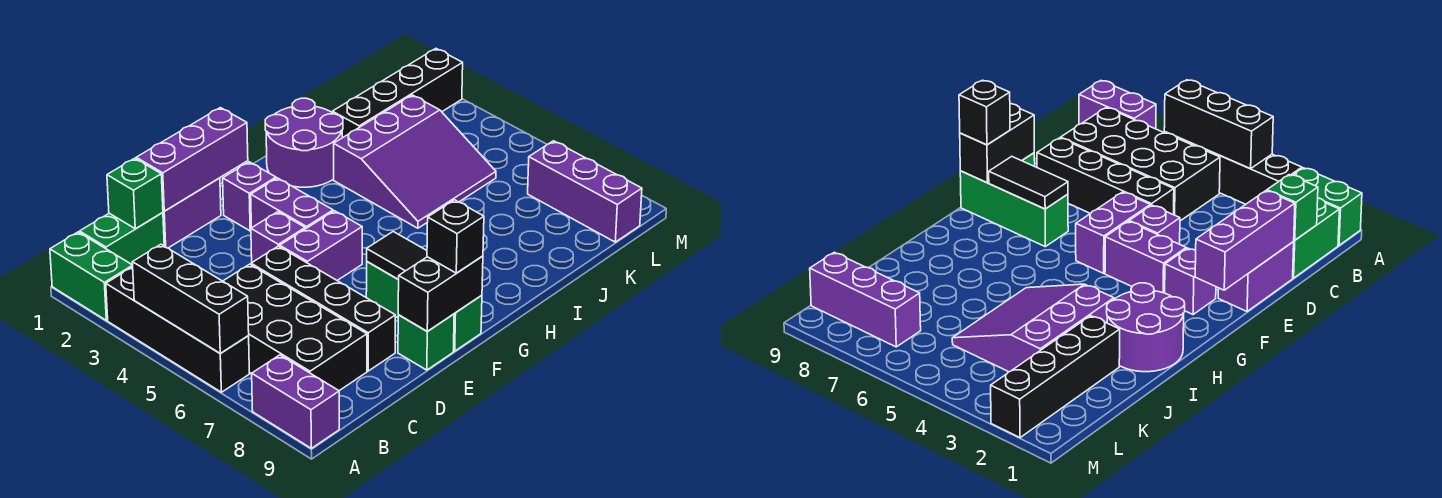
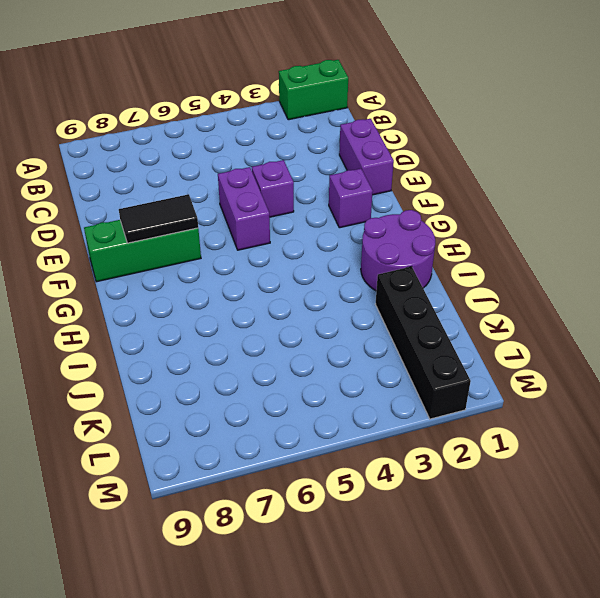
none -> black 1x4 brick [106,267,249,392]
none -> purple 1x2 brick [252,355,339,448]
none -> green 1x2 brick [80,212,164,265]

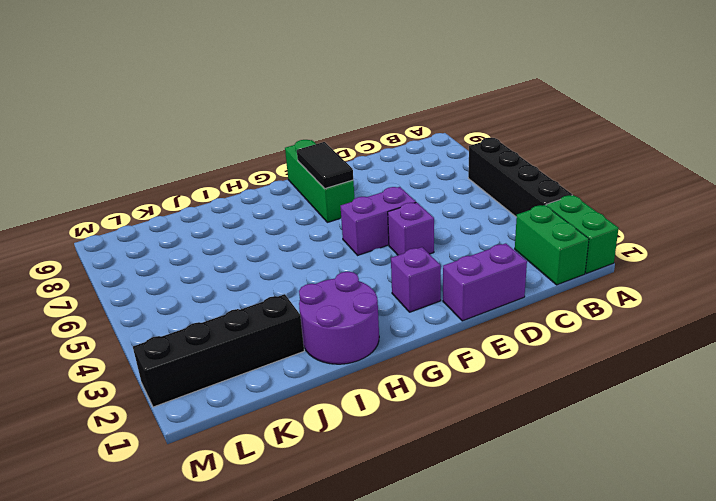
green 1x2 brick [515,205,589,285] -> green 1x2 brick turned to [80,212,164,265]
none -> purple 1x2 brick [252,355,339,448]
none -> black 2x4 brick [223,264,367,391]
none -> black 1x4 brick [251,246,395,371]

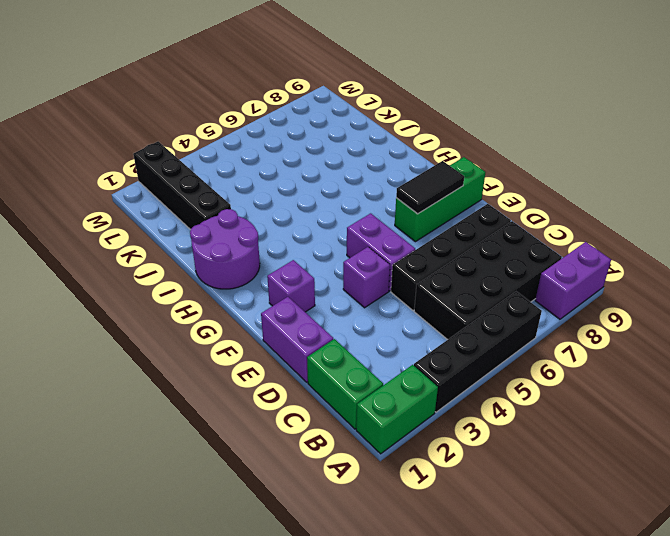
none -> green 1x1 brick [398,314,454,370]
none -> purple 1x2 brick [251,178,333,229]
none -> purple 3x3 slope [334,95,496,228]

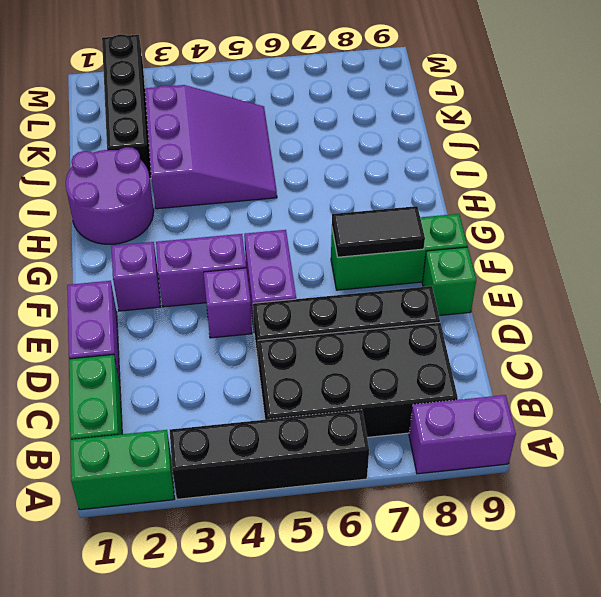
none -> purple 1x3 brick [528,141,642,242]
none -> black 1x3 brick [132,244,249,353]
none -> green 1x1 brick [107,158,163,229]

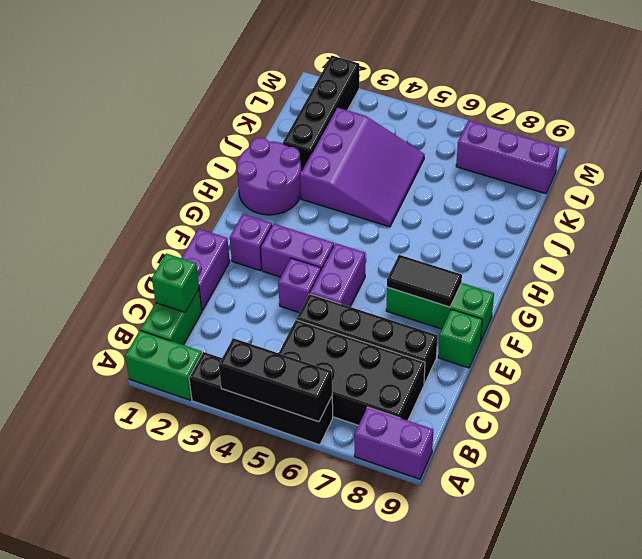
none -> purple 1x3 brick [136,108,248,211]
none -> black 1x2 brick [398,256,483,331]
none -> black 1x1 brick [427,200,484,273]

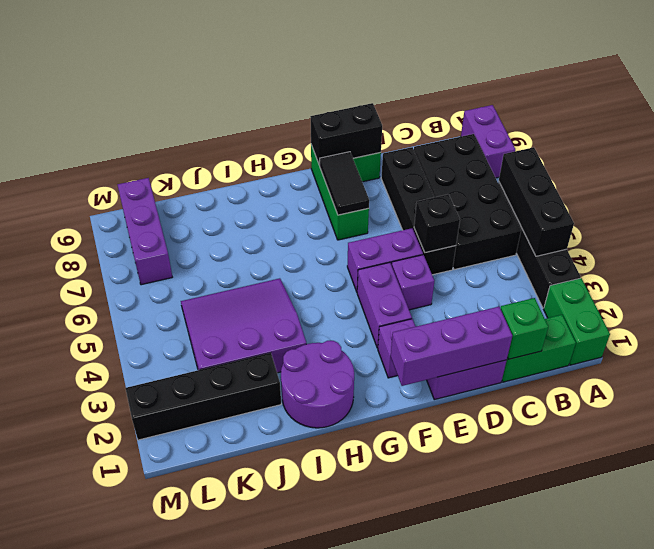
black 1x1 brick [414,194,460,253] -> black 1x1 brick moved to [427,200,484,273]

